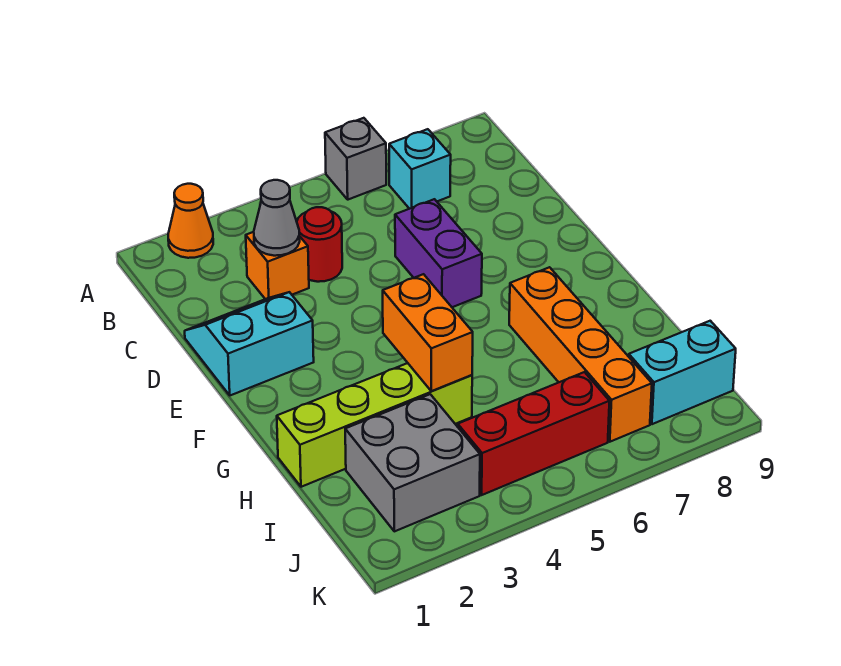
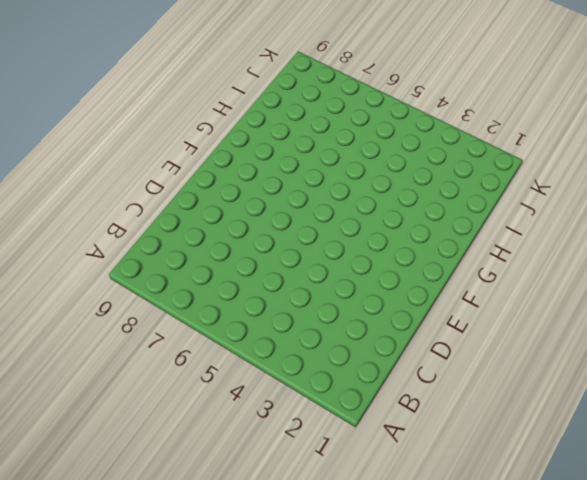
none -> orange 1x1 cone [168,184,213,258]
none -> grey 1x1 brick [325,118,386,200]
none -> cyan 1x1 brick [389,129,451,209]

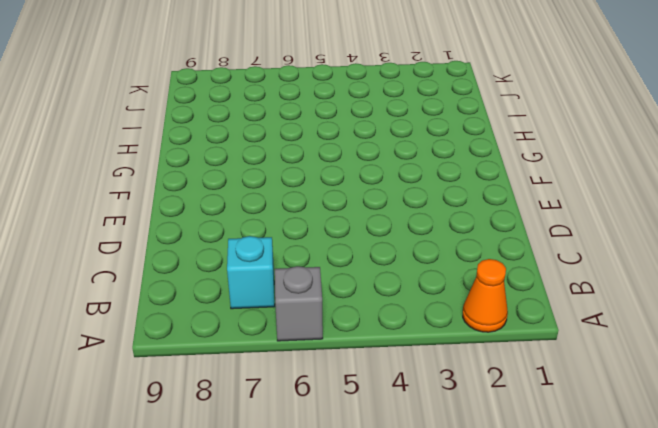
none -> orange 1x1 brick [246,232,309,299]
none -> red 1x1 round brick [297,207,342,282]
none -> cyan 2x2 slope [185,292,314,395]

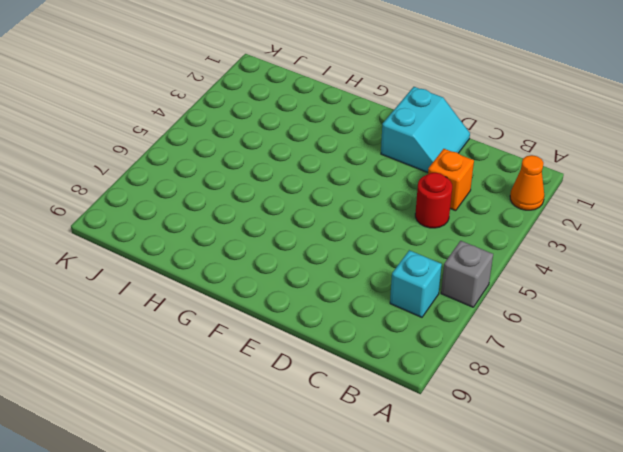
none -> purple 1x2 brick [395,199,482,307]
none -> orange 1x4 brick [509,267,652,442]
none -> lime 1x4 brick [277,363,472,487]

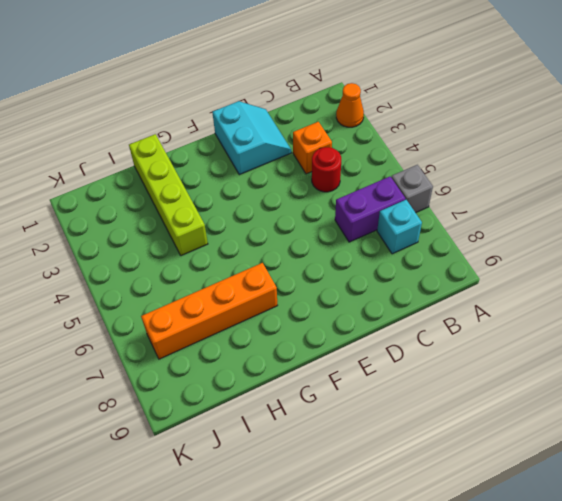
purple 1x2 brick [335,177,405,242] -> purple 1x2 brick moved to [395,199,482,307]
none -> grey 2x2 brick [345,394,480,531]
none -> red 1x3 brick [458,372,609,495]
none -> cyan 1x2 brick [629,321,736,424]

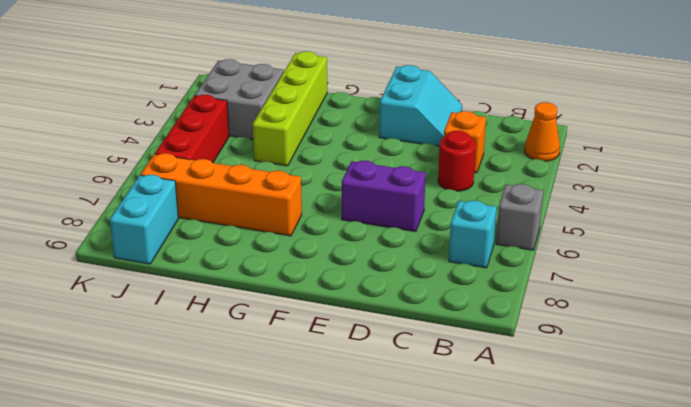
none -> grey 1x1 cone [254,180,300,256]
none -> orange 1x2 brick [383,274,473,391]

